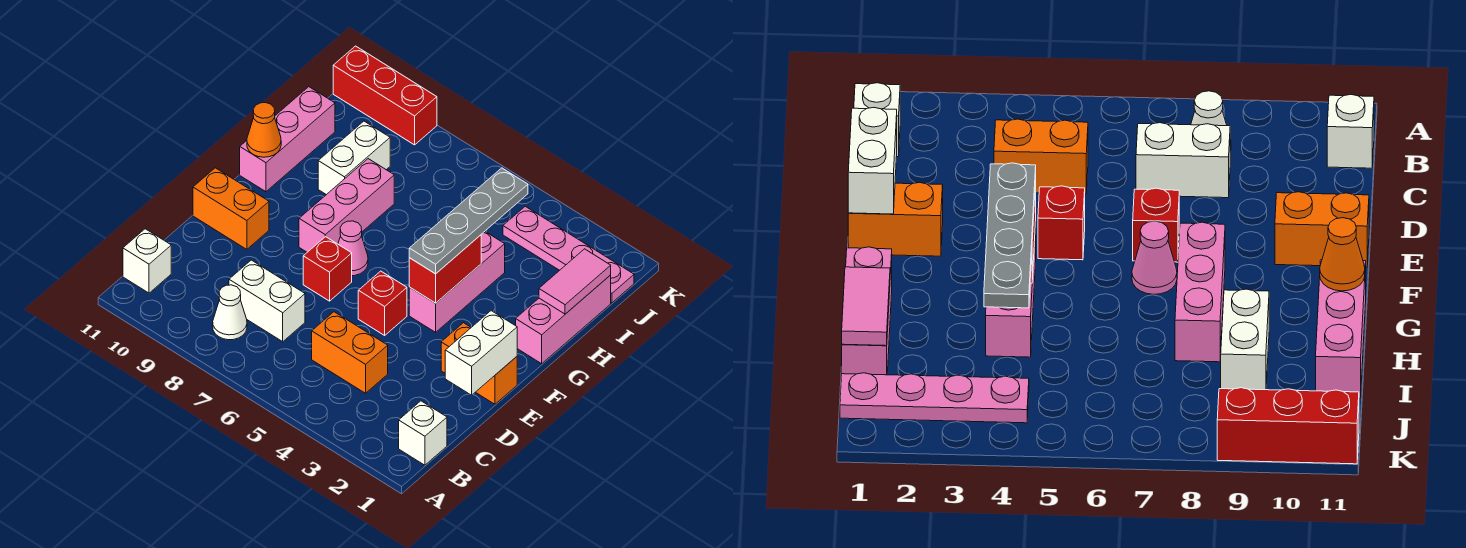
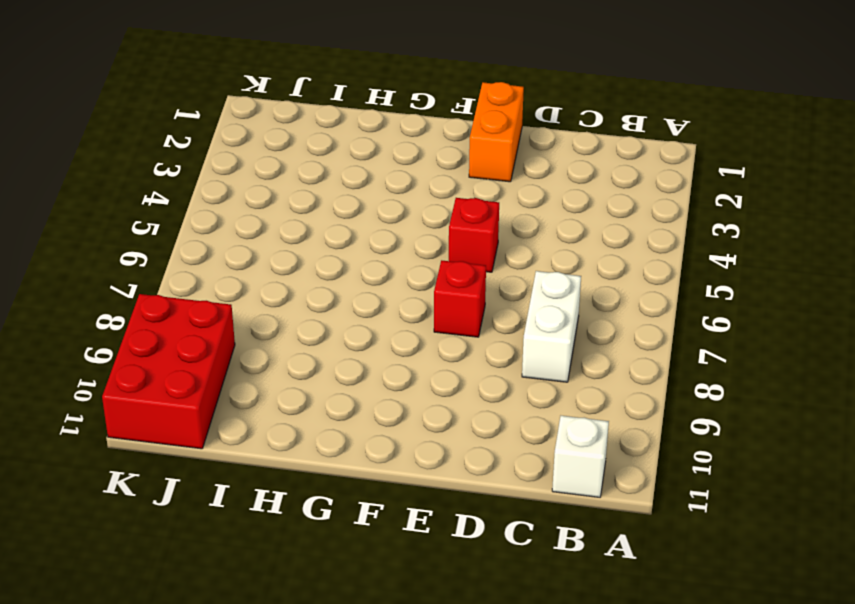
red 2x3 brick [102,294,235,449] -> red 1x3 brick [333,46,437,145]
none -> white 1x1 brick [399,401,447,465]
none -> white 1x1 cone [213,285,247,340]
none -> orange 1x2 brick [312,312,388,393]

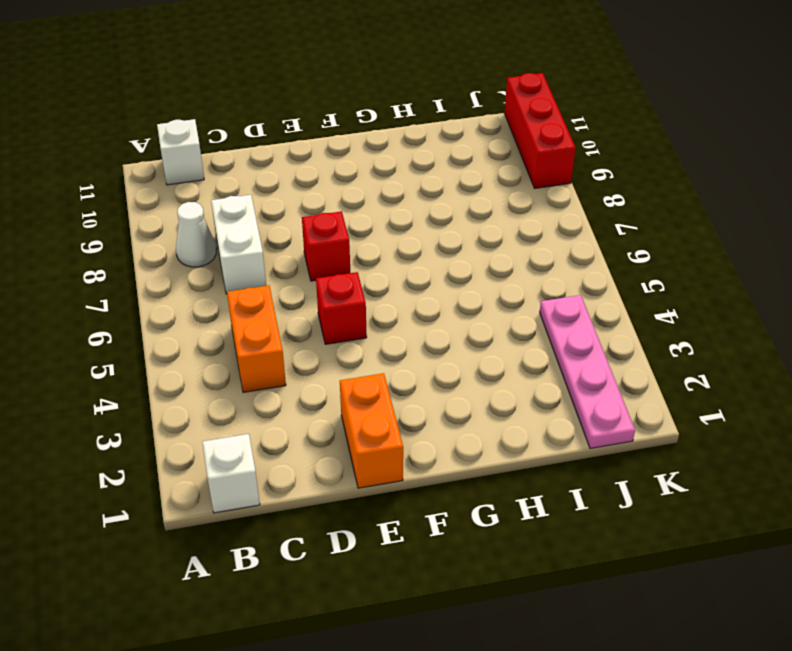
none -> orange 1x2 brick [193,168,269,249]
none -> pink 1x3 brick [409,232,505,332]
none -> pink 1x1 cone [338,221,368,276]

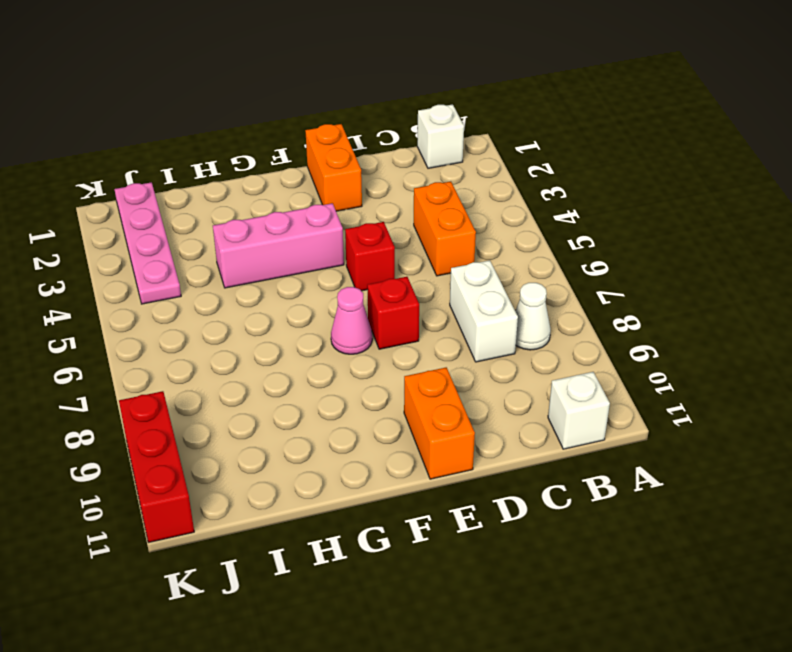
none -> pink 1x3 brick [299,159,394,252]
none -> pink 1x3 brick [516,275,611,364]
none -> pink 1x3 brick [240,87,335,192]

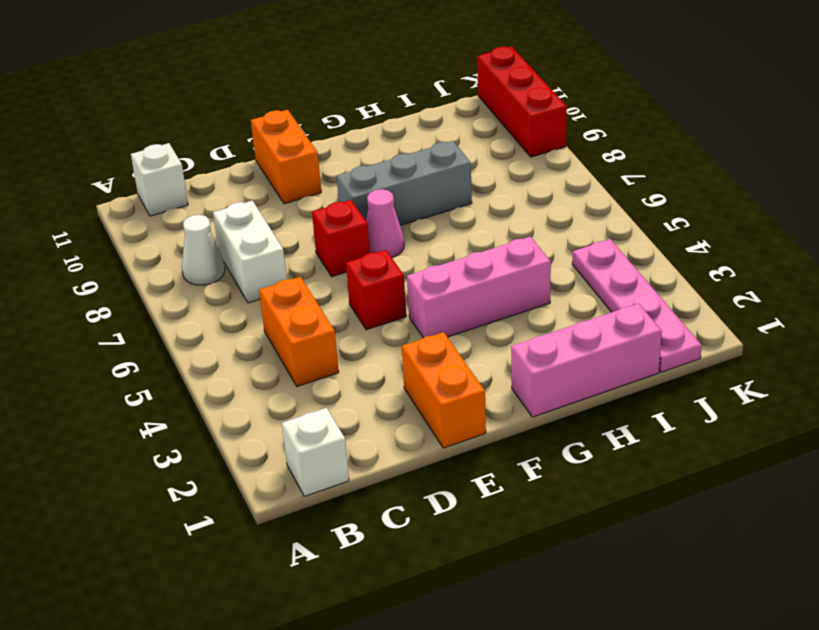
grey 1x3 brick [337,141,472,225] -> pink 1x3 brick [299,159,394,252]
none -> pink 1x3 brick [240,87,335,192]
none -> white 1x2 brick [318,121,390,195]
none -> white 1x2 brick [445,311,517,395]

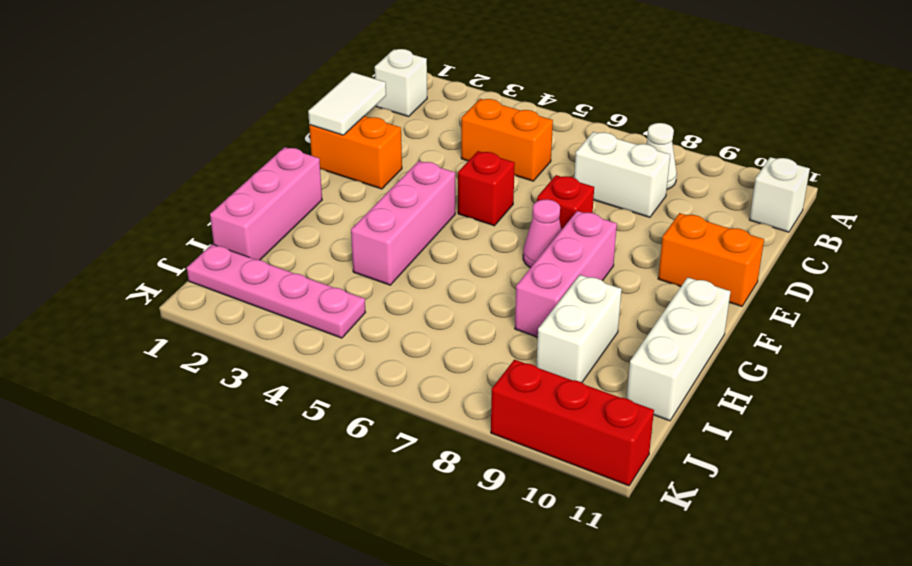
white 1x2 tile [308,72,386,135] -> white 1x2 brick [445,311,517,395]
white 1x3 brick [627,277,731,421] -> pink 1x3 brick [240,87,335,192]
none -> red 1x2 brick [409,235,481,303]
none -> orange 1x1 cone [247,103,281,157]
none -> pink 1x2 tile [539,249,611,314]

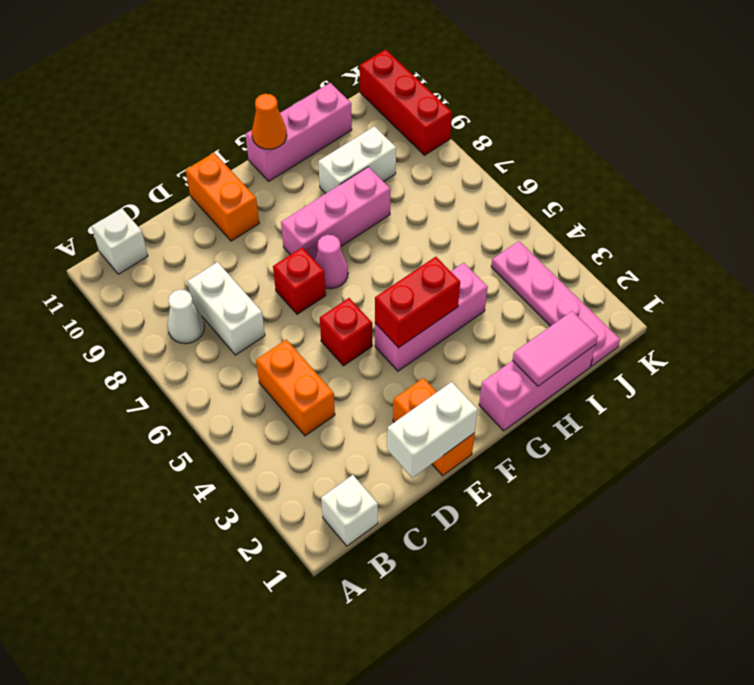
none -> grey 1x4 plate [409,168,528,274]

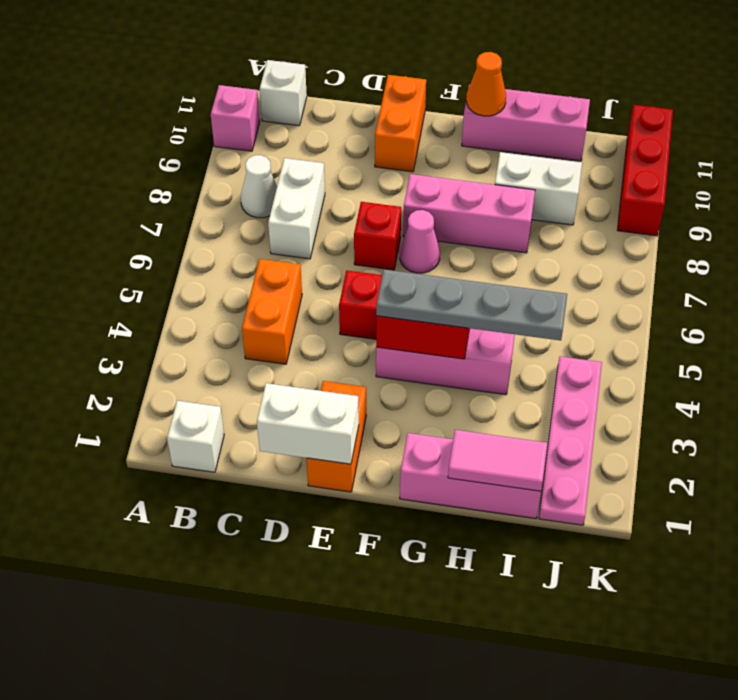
pink 1x1 brick [211,85,260,151] -> none

